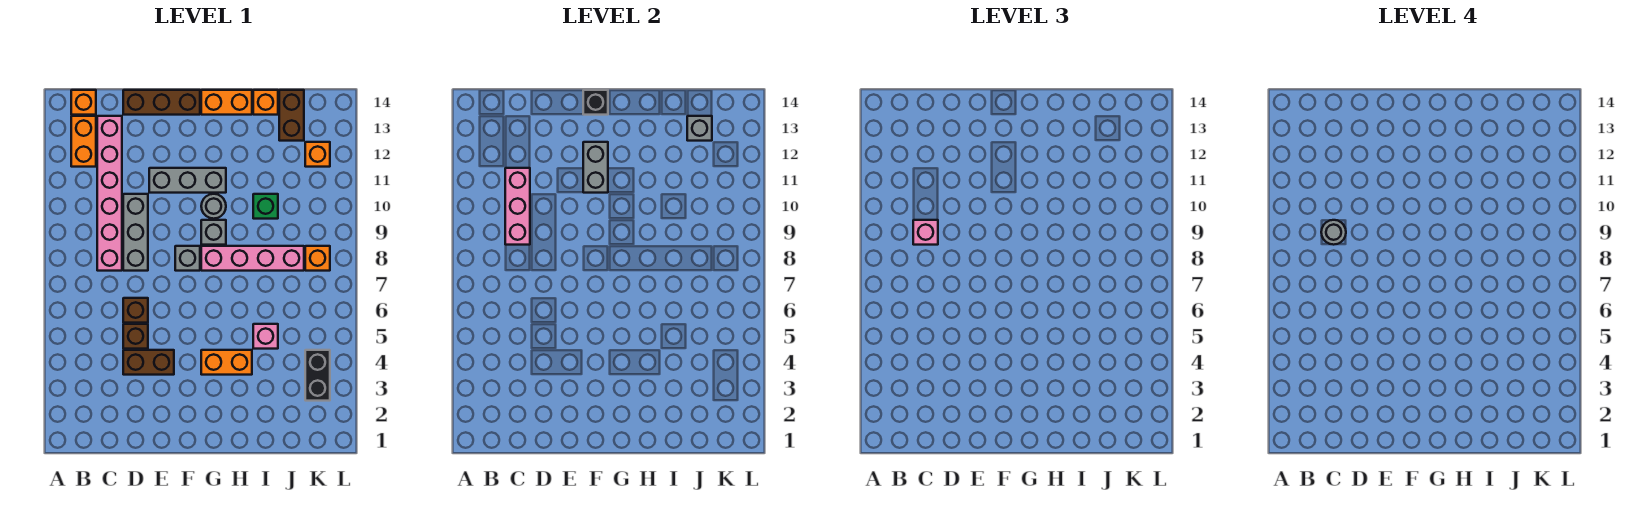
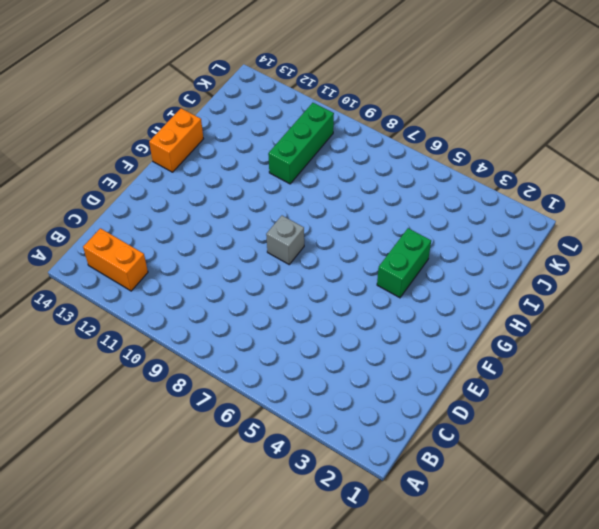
green 1x2 brick [377,228,431,298] -> orange 1x2 brick [201,350,252,375]
green 1x3 brick [268,103,334,184] -> green 1x1 brick [253,194,278,219]
none -> orange 1x1 brick [71,90,96,115]
none -> pink 1x6 brick [97,116,122,271]
none -> brown 1x2 brick [123,350,174,375]

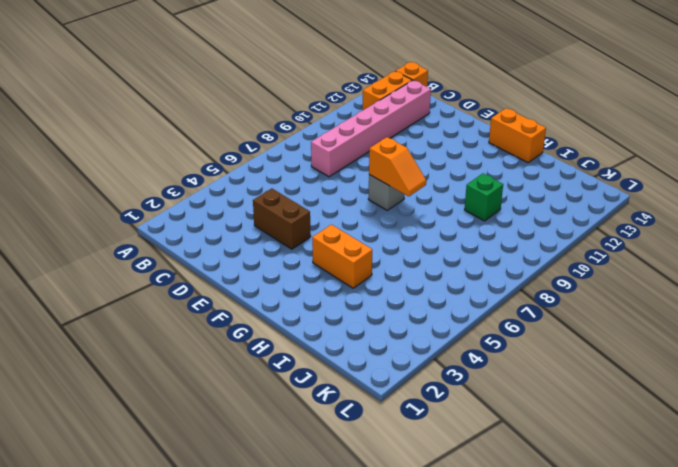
orange 1x2 slope [369,137,426,196] -> none
none -> brown 1x1 brick [123,324,148,349]
none -> brown 1x1 brick [123,298,148,323]
none -> grey 1x3 brick [123,194,148,271]

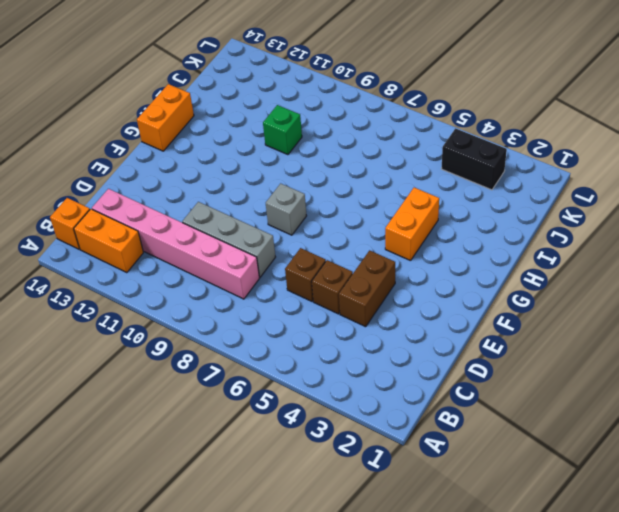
none -> brown 1x3 brick [123,90,200,115]
none -> grey 1x3 brick [149,168,226,193]
none -> pink 1x4 brick [201,246,304,271]

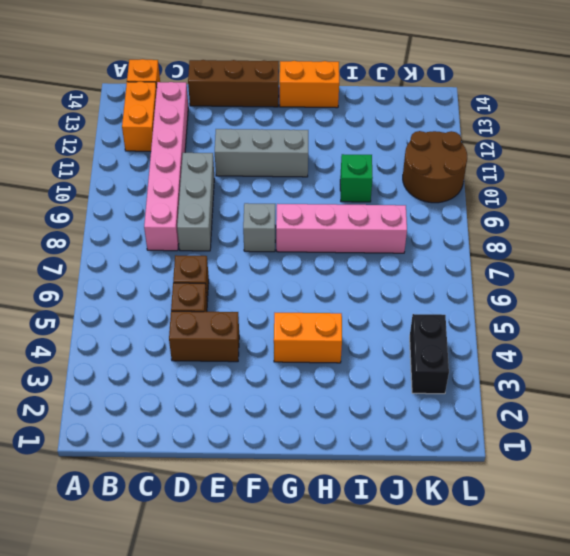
brown 2x2 round brick [403,131,467,203] -> none
none -> grey 1x1 brick [201,220,226,245]
none -> grey 1x1 round brick [201,194,226,219]
none -> pink 1x1 brick [253,324,278,349]

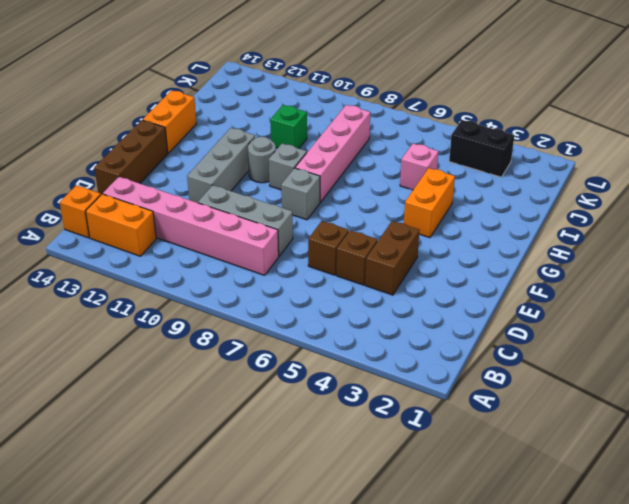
none -> orange 1x1 brick [253,90,278,115]
none -> brown 1x2 brick [279,90,304,141]
none -> orange 1x1 brick [305,246,330,271]

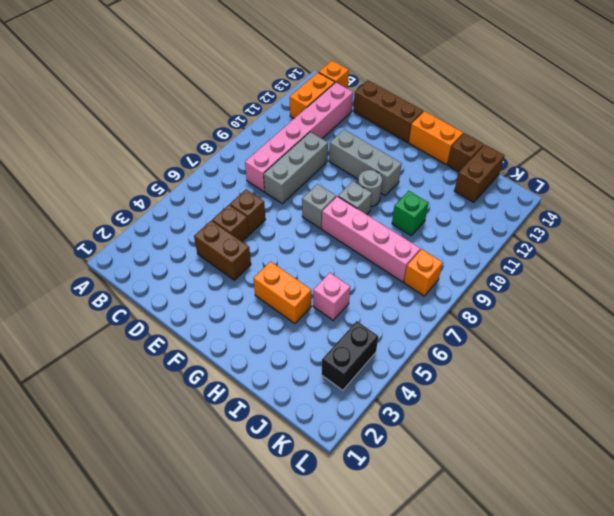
brown 1x1 brick [448,133,484,172] -> orange 1x1 brick [253,90,278,115]
none -> orange 1x1 brick [305,142,330,167]
none -> pink 1x3 brick [505,168,530,245]
none -> grey 1x2 brick [583,142,608,193]

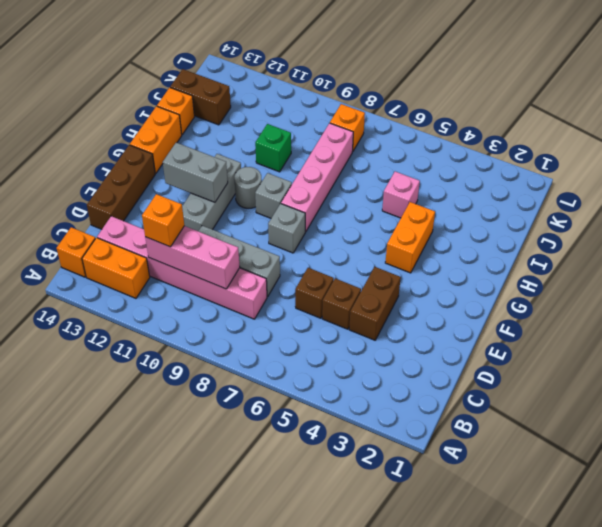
orange 1x1 brick [142,194,184,247] -> orange 1x1 brick moved to [305,142,330,167]
none -> black 1x2 brick [305,350,330,401]
none -> black 1x1 brick [583,90,608,115]
none -> grey 1x1 brick [687,116,712,141]

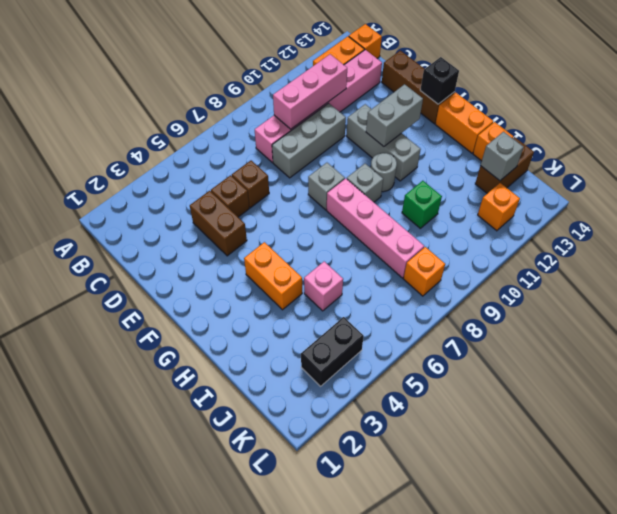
none -> pink 1x1 brick [913,220,938,245]
none -> grey 1x1 round brick [1321,220,1346,245]

